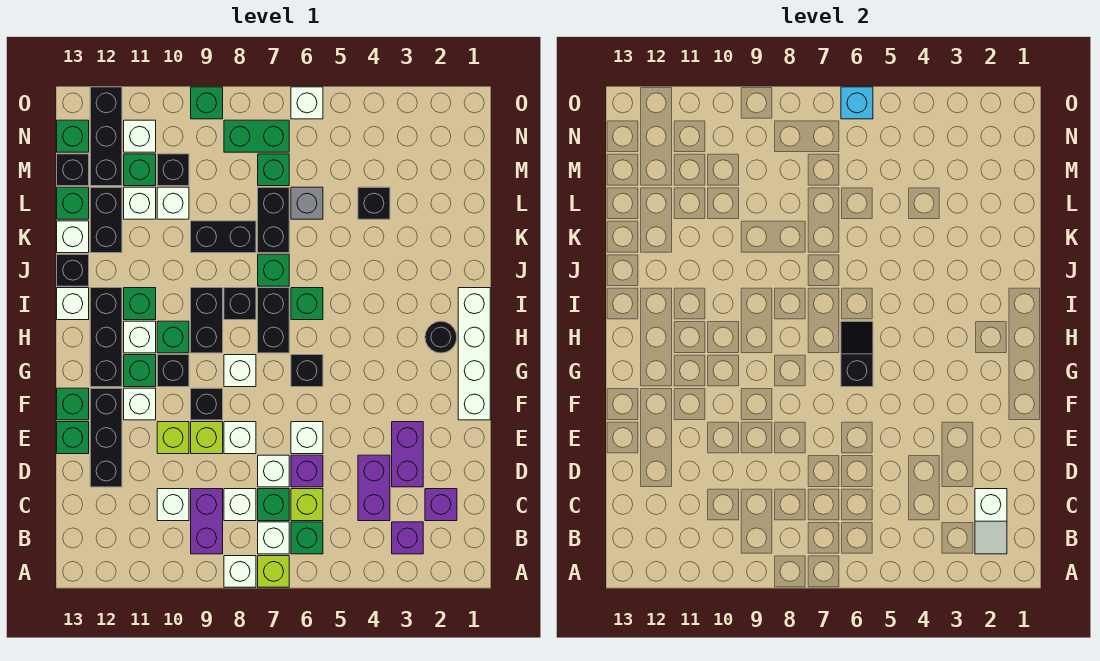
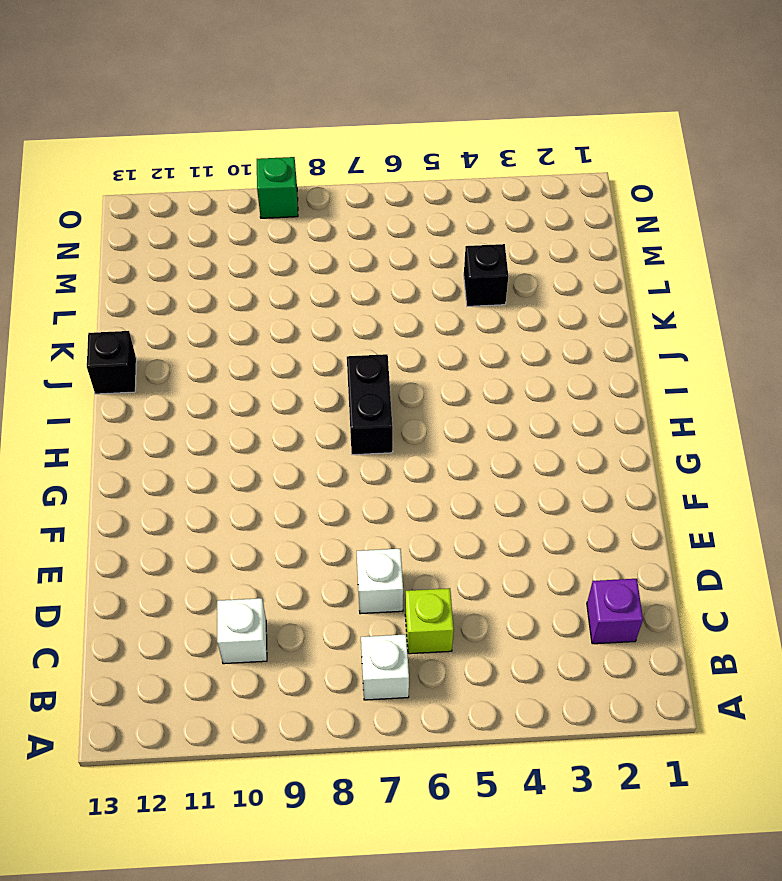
none -> lime 1x1 brick [258,556,289,587]
none -> white 1x1 brick [224,556,256,587]
none -> purple 1x1 brick [392,522,423,554]
none -> green 1x1 brick [291,522,323,554]

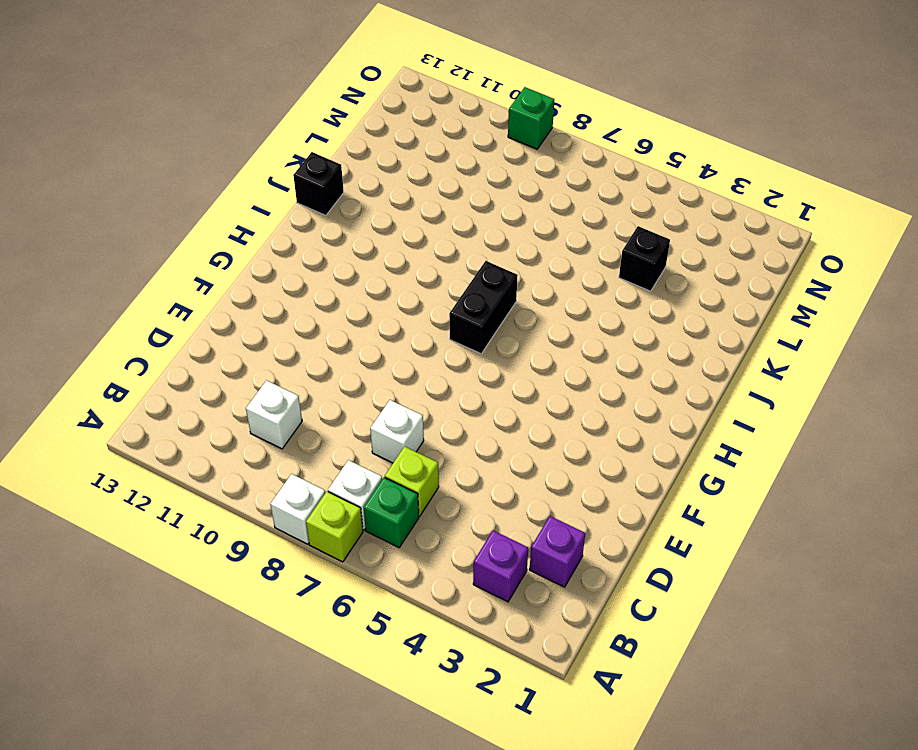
none -> purple 1x2 brick [191,489,223,554]
none -> purple 1x2 brick [358,455,390,521]
none -> green 1x1 brick [258,489,289,521]
none -> white 1x1 brick [224,489,256,521]

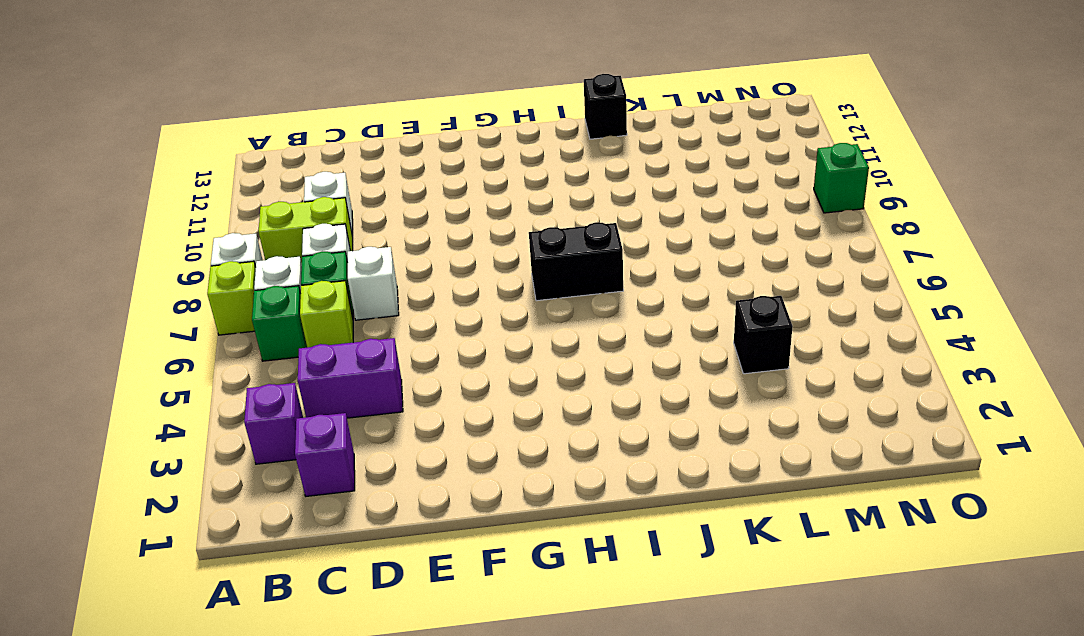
lime 1x2 brick [259,197,353,264] -> purple 1x2 brick [191,489,223,554]
none -> purple 1x2 brick [392,422,423,487]
none -> purple 1x1 brick [291,455,323,487]
none -> black 1x3 brick [90,388,122,487]
none -> white 1x1 brick [291,422,323,454]

